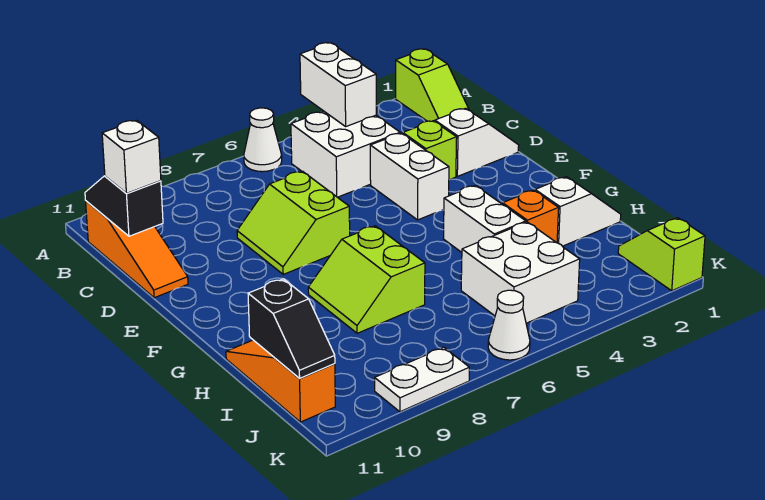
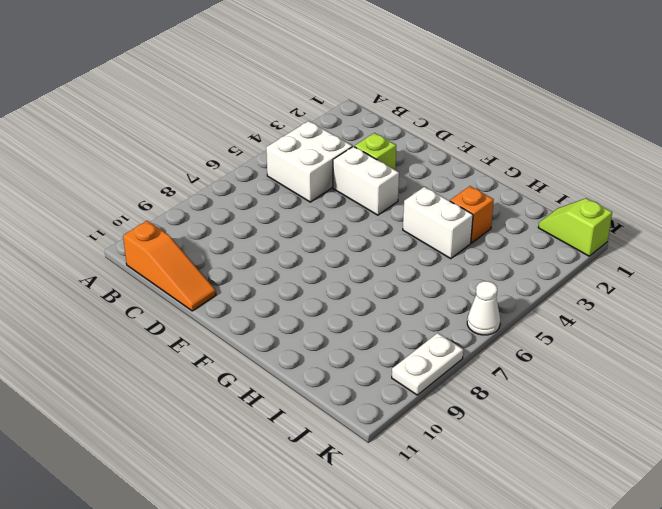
none -> lime 1x2 slope [396,49,469,122]
none -> white 1x1 cone [244,108,282,172]
none -> white 1x2 slope [435,108,519,176]

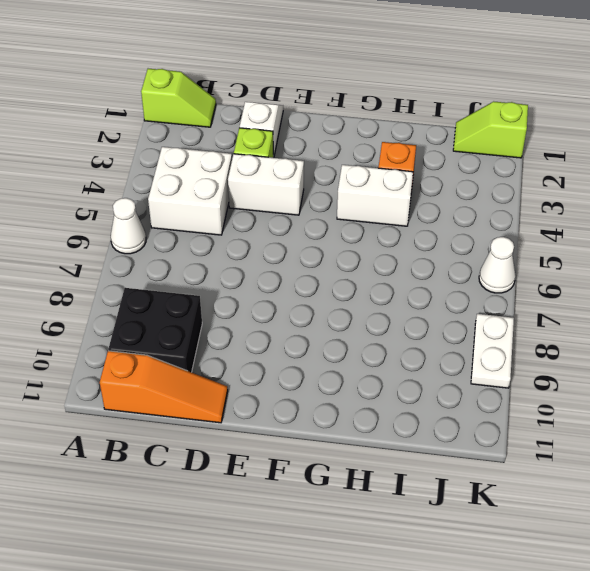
black 2x2 brick [108,288,202,372] -> none
none -> lime 2x2 slope [237,171,350,274]
none -> lime 2x2 slope [308,226,425,333]
none -> white 1x2 slope [535,177,621,246]

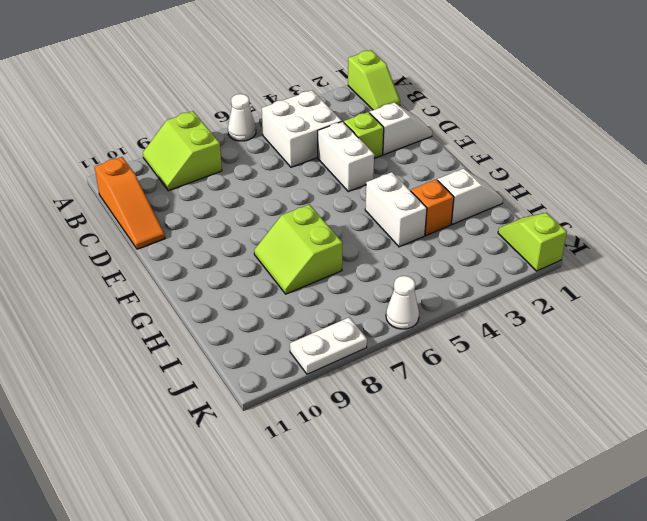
lime 2x2 slope [143,111,222,191] -> lime 2x2 slope moved to [237,171,350,274]
none -> orange 1x3 slope [226,340,335,422]
none -> white 2x2 brick [461,222,580,323]
none -> white 1x2 brick [300,43,376,126]

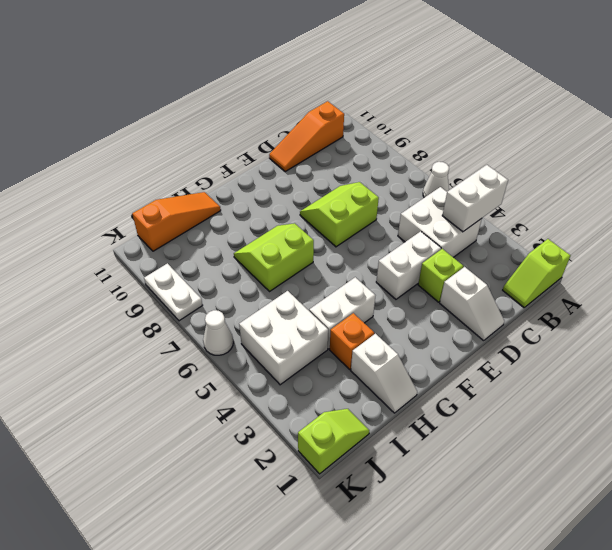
none -> black 1x2 slope [85,176,163,236]
none -> black 1x2 slope [248,279,335,378]
none -> white 1x1 brick [102,120,161,193]

